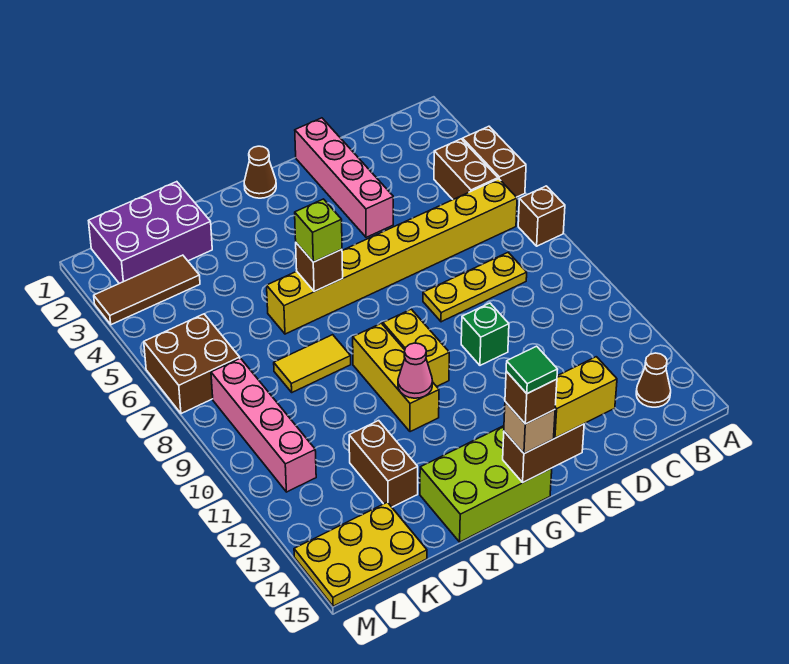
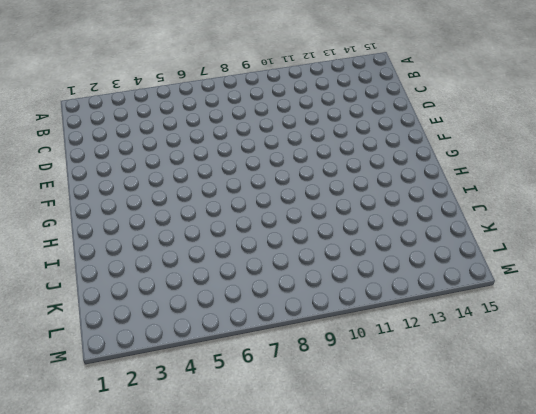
none -> brown 1x2 brick [463,126,526,197]
none -> brown 1x1 brick [518,186,565,246]
none -> brown 1x2 brick [434,139,498,199]

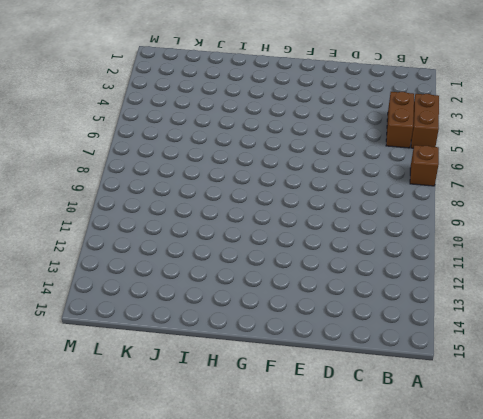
none -> yellow 1x8 brick [267,179,517,334]
none -> brown 1x1 cone [636,353,671,407]
none -> yellow 1x3 plate [423,253,527,322]

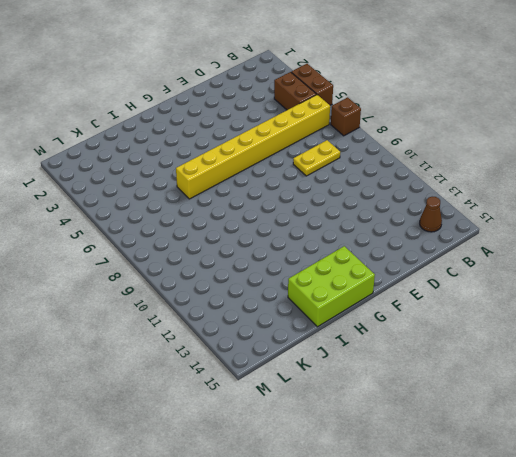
yellow 1x2 plate [293,140,340,176] -> yellow 1x3 plate [423,253,527,322]
none -> pink 1x4 brick [295,118,393,237]
none -> green 1x1 brick [461,303,509,365]
none -> brown 1x1 cone [244,146,276,198]

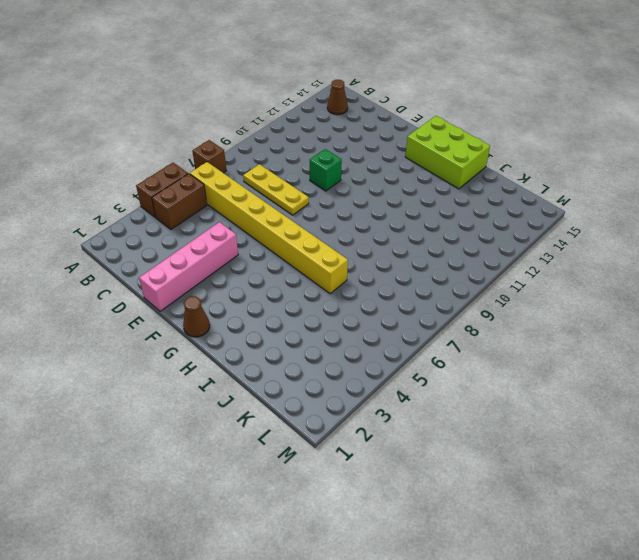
none -> yellow 1x2 brick [383,309,449,387]
none -> yellow 1x3 brick [353,323,439,432]
none -> yellow 1x2 tile [274,335,351,392]

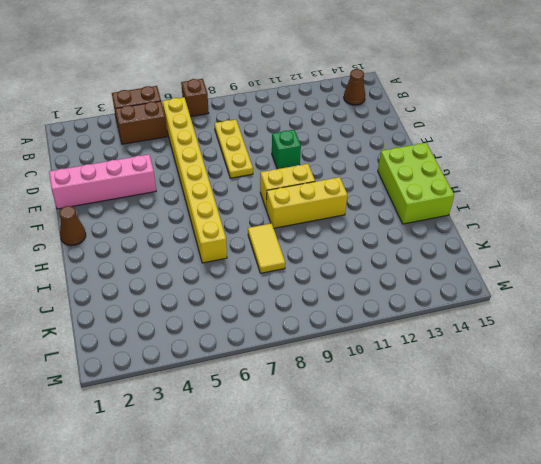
none -> purple 2x3 brick [89,182,212,284]
none -> brown 1x2 brick [349,421,418,507]
none -> brown 1x3 tile [94,255,200,325]

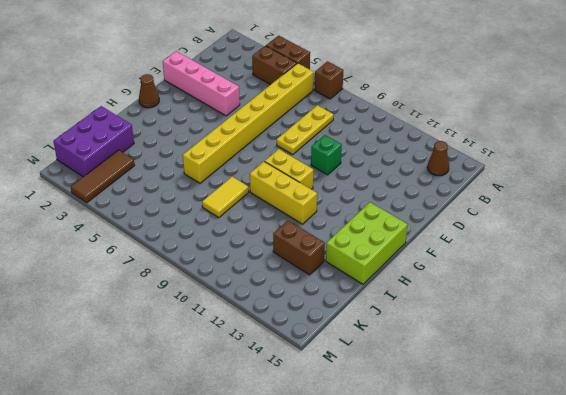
none -> yellow 2x3 plate [294,502,427,606]
none -> brown 2x2 brick [144,314,240,414]
none -> pink 1x4 brick [211,358,316,492]

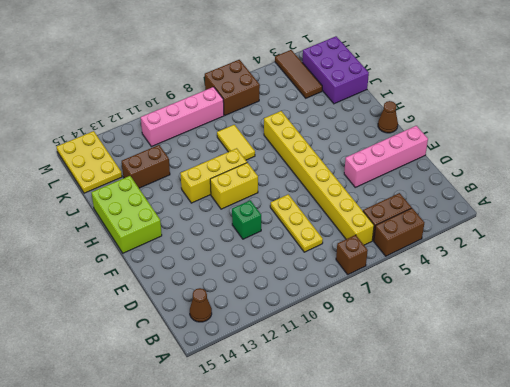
none -> brown 1x2 brick [503,424,584,482]
none -> brown 1x1 brick [296,243,343,292]
none -> pink 1x1 cone [398,343,433,398]

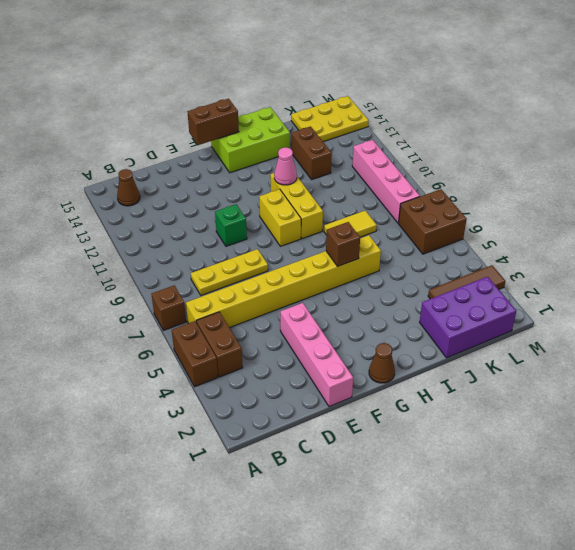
none -> yellow 1x2 brick [554,357,617,438]
none -> tan 1x1 brick [504,402,555,454]
none -> lime 1x1 brick [295,199,342,262]

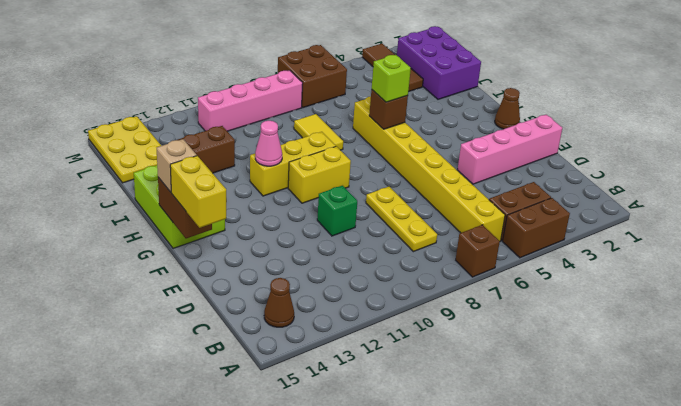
none -> brown 1x1 brick [505,371,557,424]
none -> green 1x1 tile [506,346,558,394]

